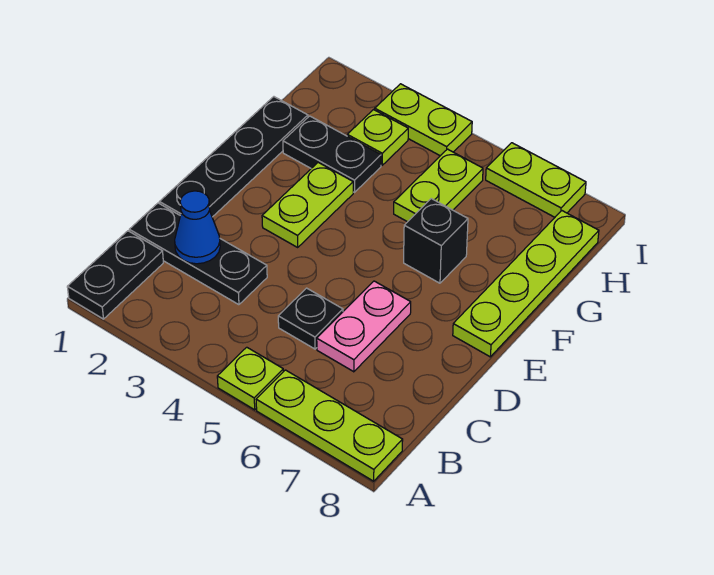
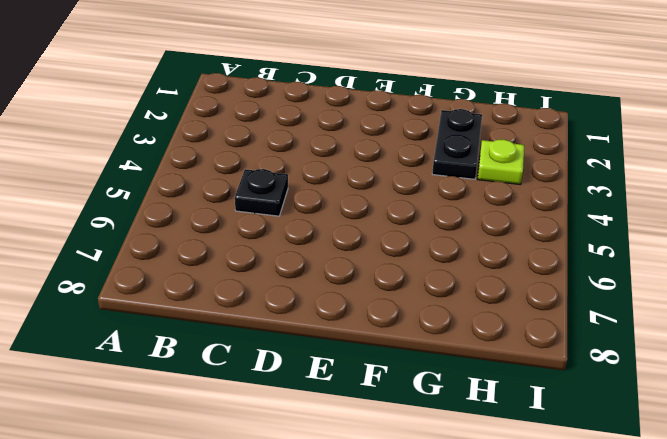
none -> black 1x2 plate [67,231,163,319]
none -> lime 1x1 plate [217,347,283,410]
none -> lime 1x3 plate [256,370,403,481]

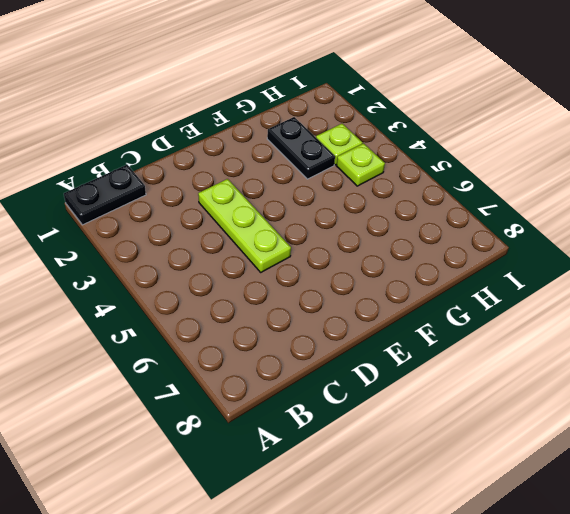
lime 1x3 plate [198,179,291,272] -> lime 1x3 plate moved to [256,370,403,481]
lime 1x1 plate [337,143,385,186] -> lime 1x1 plate moved to [217,347,283,410]
none -> black 1x3 plate [129,203,267,305]
none -> black 1x1 plate [278,288,343,349]
none -> pink 1x2 plate [317,281,411,372]

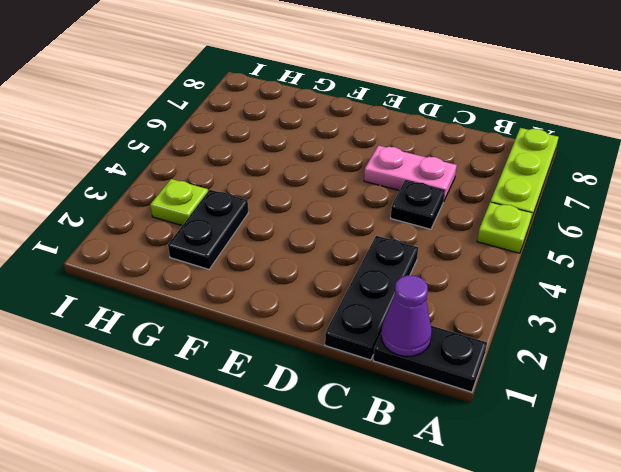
purple 1x1 cone [381,275,432,357] -> none
none -> black 1x4 plate [160,97,308,217]
none -> lime 1x2 plate [262,162,353,247]
none -> lime 1x4 plate [453,211,599,357]

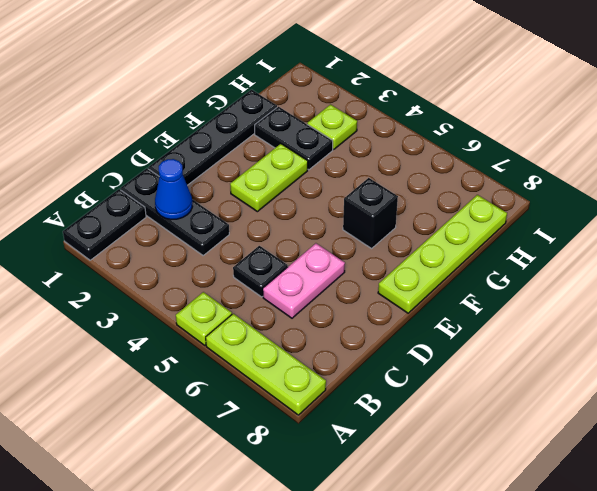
none -> lime 1x2 plate [394,149,483,222]
none -> lime 1x2 plate [375,84,472,156]
none -> lime 1x2 plate [486,143,586,217]

